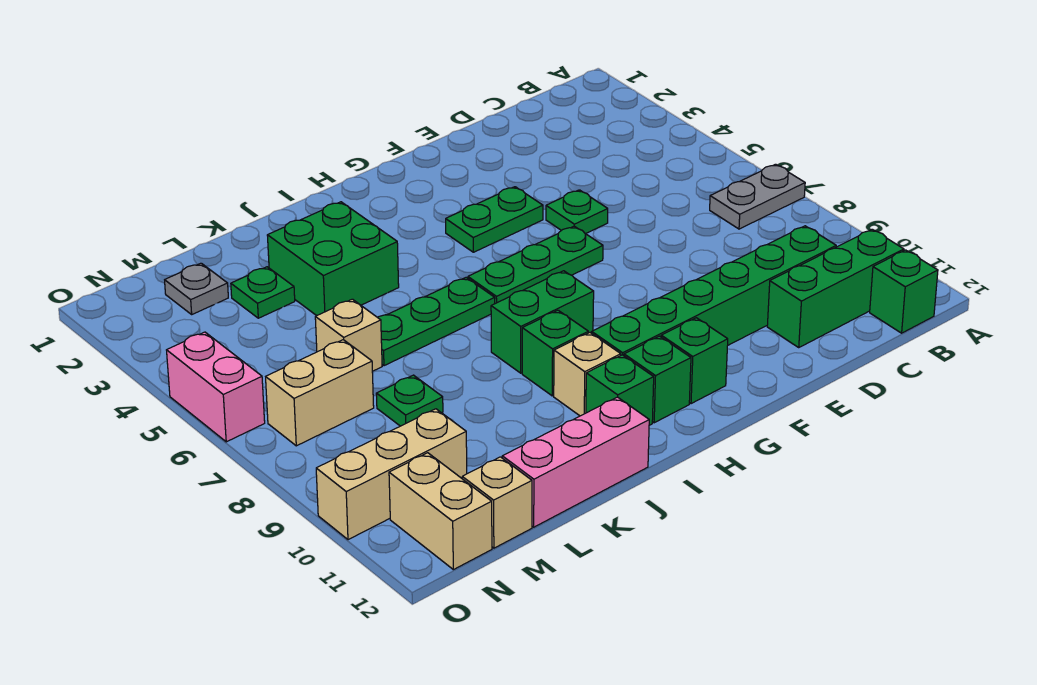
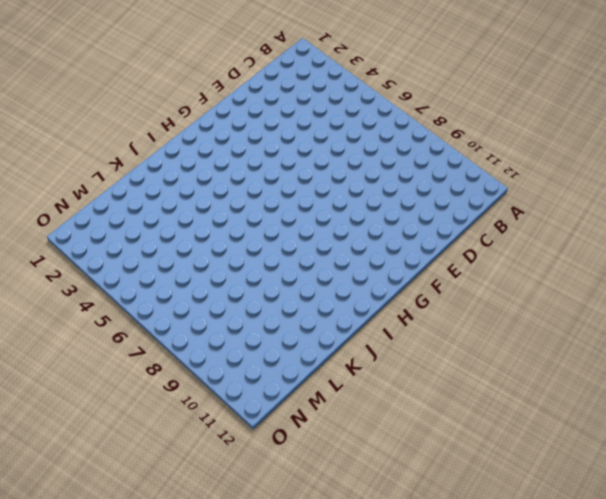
none -> grey 1x2 plate [710,164,805,229]
none -> green 1x3 brick [767,229,904,347]
none -> green 1x1 brick [870,250,938,333]

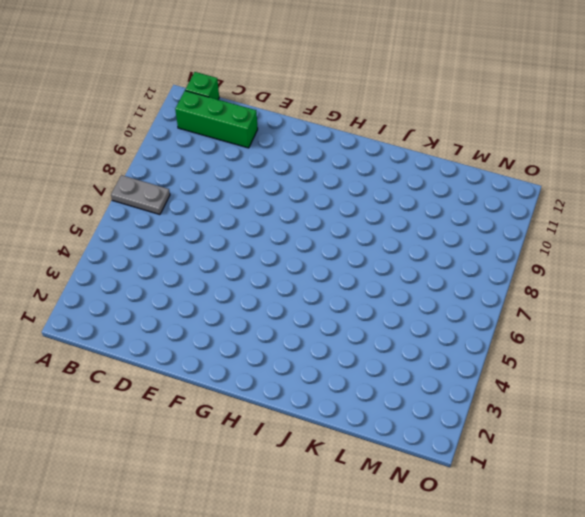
none -> green 1x6 brick [592,226,836,356]
none -> green 1x1 plate [546,190,608,234]
none -> green 1x2 plate [446,187,543,252]

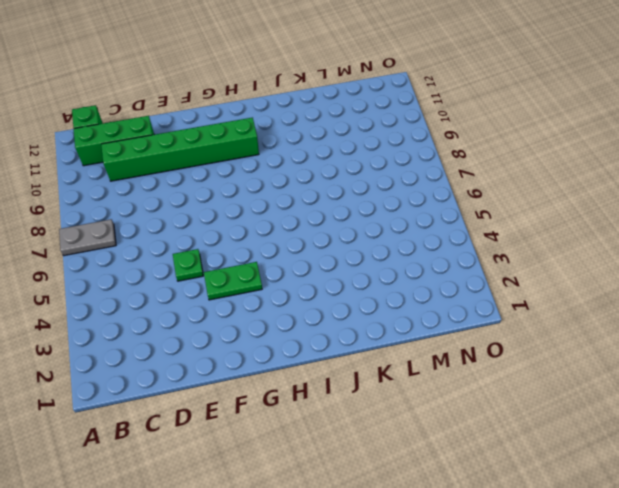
none -> green 1x3 plate [468,226,603,304]
none -> green 1x1 brick [661,318,728,404]
none -> green 1x2 brick [491,271,594,373]

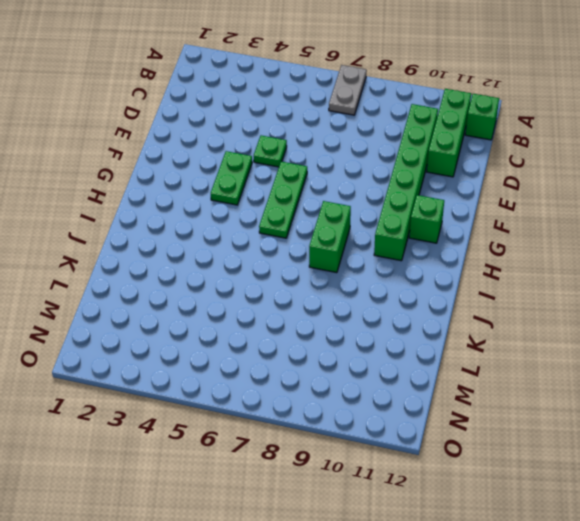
none -> green 1x1 brick [624,336,691,423]
none -> green 1x3 plate [378,278,495,366]
none -> green 1x1 brick [522,310,588,396]

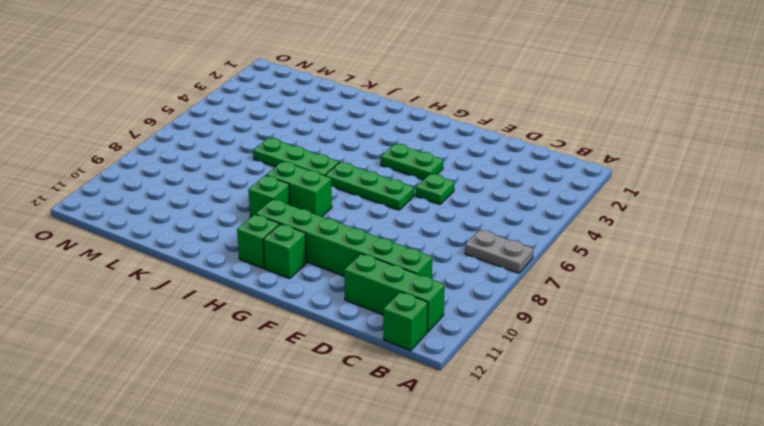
none -> tan 1x1 brick [554,333,621,416]
none -> green 1x1 brick [586,355,654,425]
none -> green 2x2 brick [267,202,399,316]

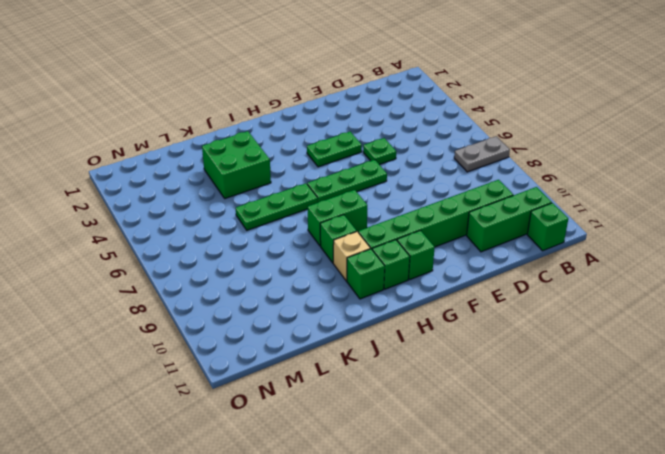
none -> pink 1x3 brick [502,397,649,527]
none -> green 1x1 plate [231,267,295,318]
none -> tan 1x1 brick [315,299,382,371]

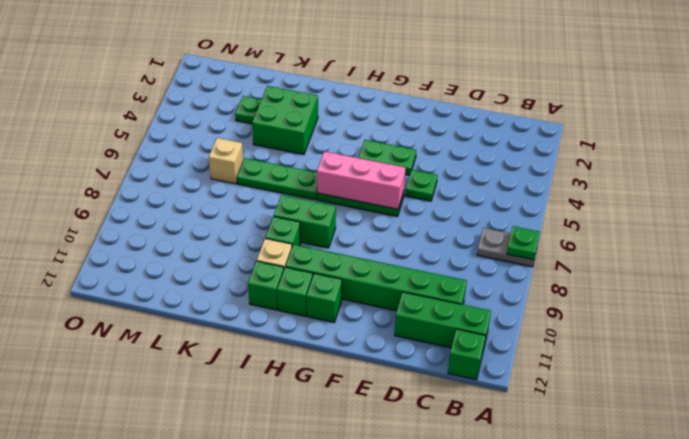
green 1x1 plate [507,226,540,260] -> green 1x1 plate moved to [376,375,443,426]
pink 1x3 brick [317,151,406,209] -> pink 1x3 brick moved to [502,397,649,527]
none -> grey 1x1 plate [165,263,228,314]
none -> tan 1x2 brick [266,340,374,446]
none -> tan 1x3 brick [316,409,467,540]

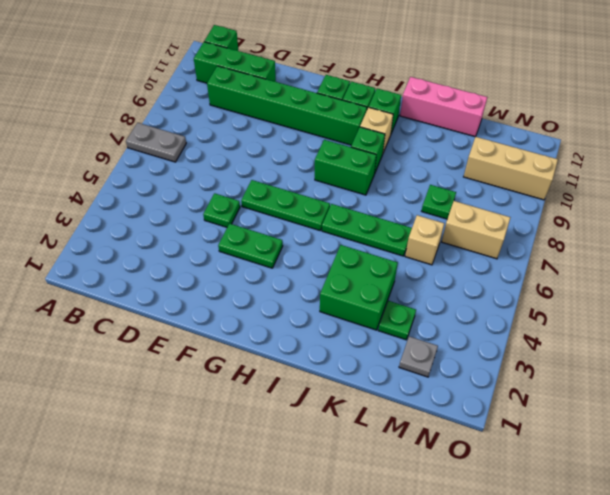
none -> tan 1x1 brick [462,457,532,548]
none -> tan 1x2 brick [389,453,492,570]
none -> pink 1x2 brick [167,332,265,442]

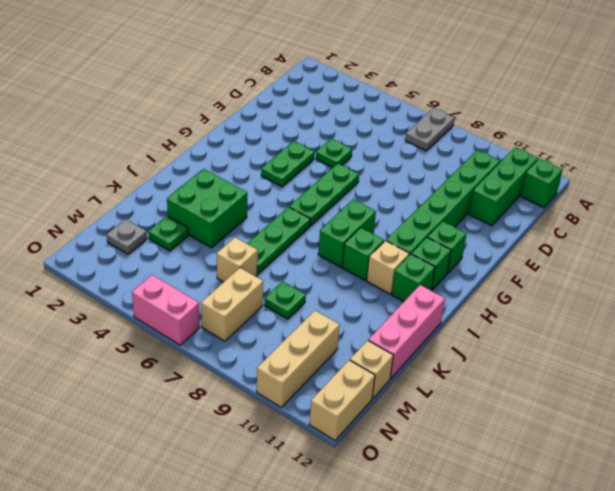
tan 1x2 brick [309,360,375,440] -> tan 1x2 brick turned to [389,453,492,570]

